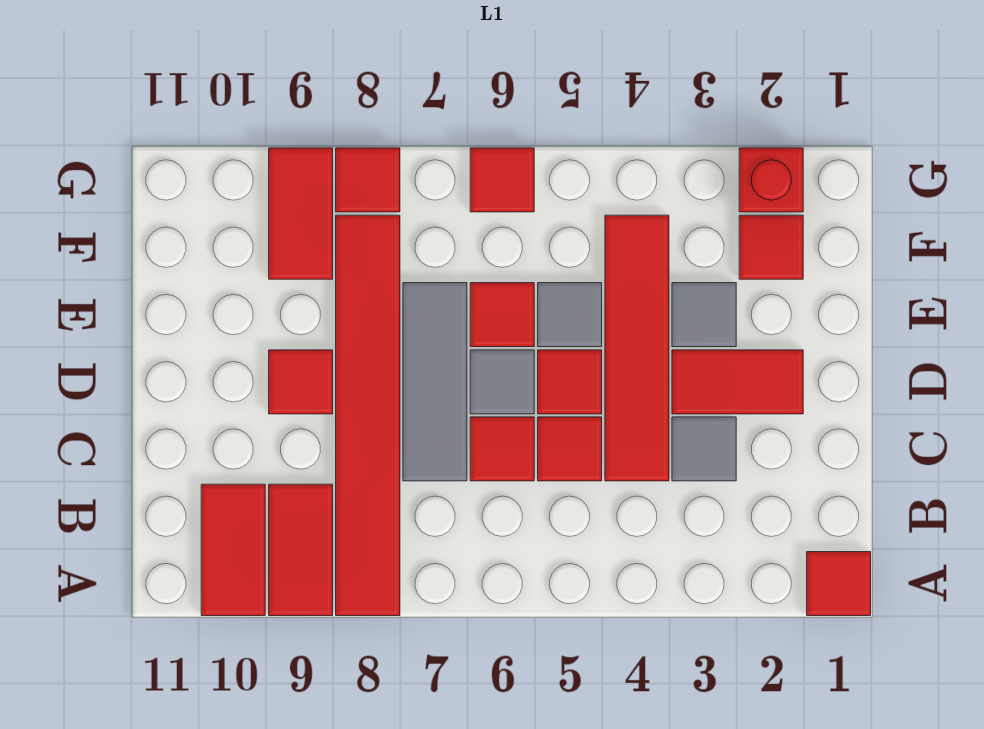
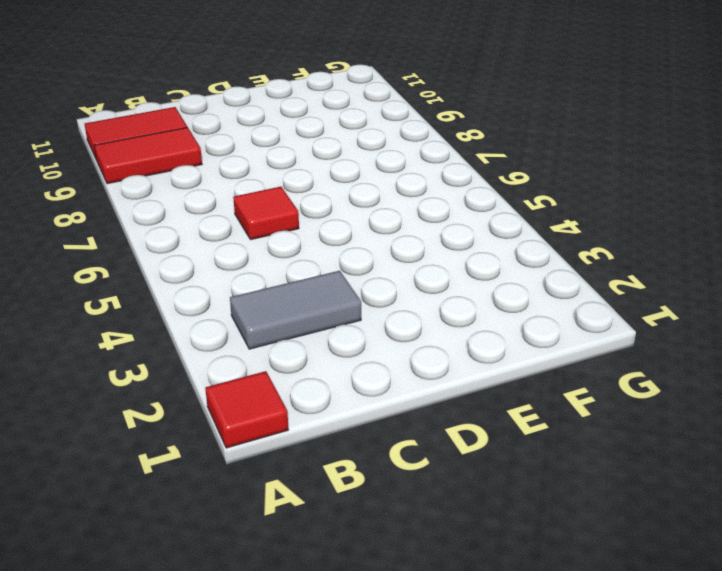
grey 1x2 tile [230,271,361,349] -> grey 1x1 tile [672,417,736,481]
none -> red 1x6 tile [336,215,400,616]
none -> red 1x4 tile [605,215,669,481]
none -> red 1x1 tile [538,417,602,481]

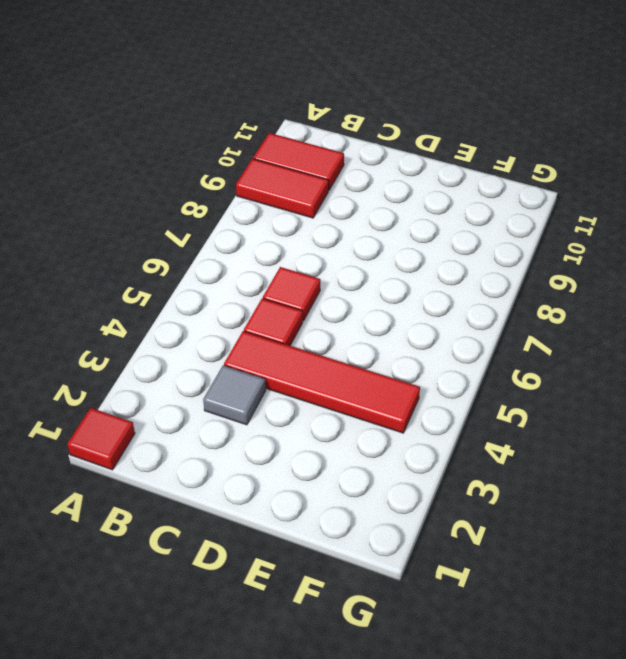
none -> red 1x6 tile [336,215,400,616]
none -> grey 1x3 tile [403,283,467,481]
none -> red 1x2 tile [672,350,803,414]

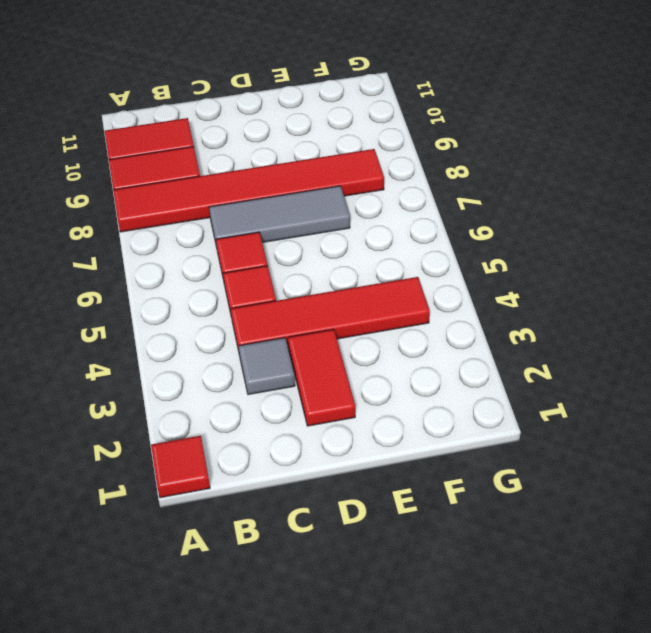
none -> red 1x1 tile [538,350,602,414]
none -> grey 1x1 tile [470,350,534,414]
none -> red 1x1 tile [269,350,333,414]

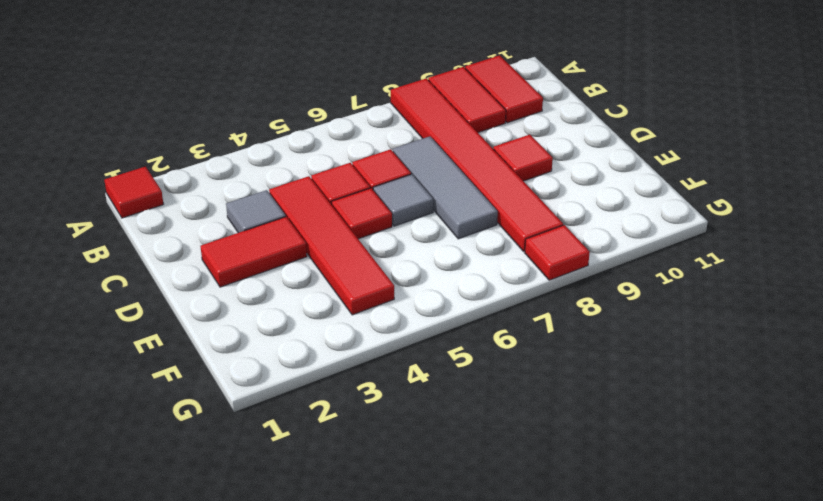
none -> grey 1x1 tile [672,283,736,347]
none -> grey 1x1 tile [538,283,602,347]
none -> red 1x1 tile [470,283,534,347]

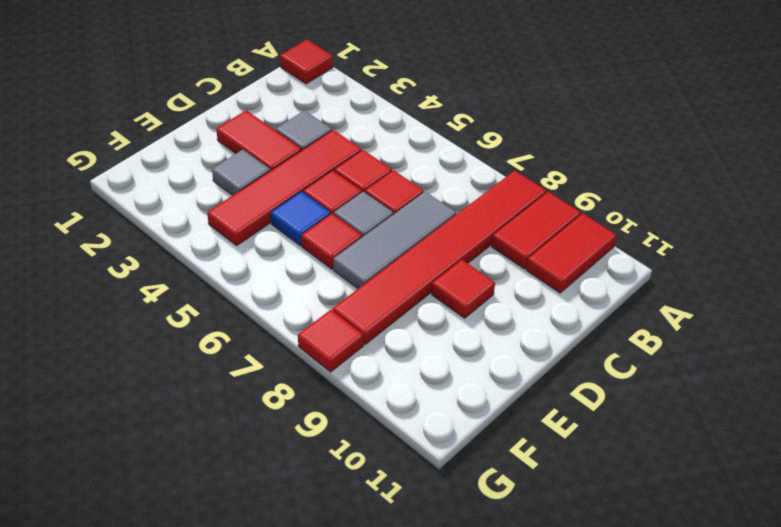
blue 1x1 tile [271,191,331,246] -> grey 1x1 tile [538,283,602,347]
none -> red 1x1 tile [739,215,803,279]
none -> red 1x2 tile [269,148,333,279]
none -> red 1x1 brick [739,148,803,212]

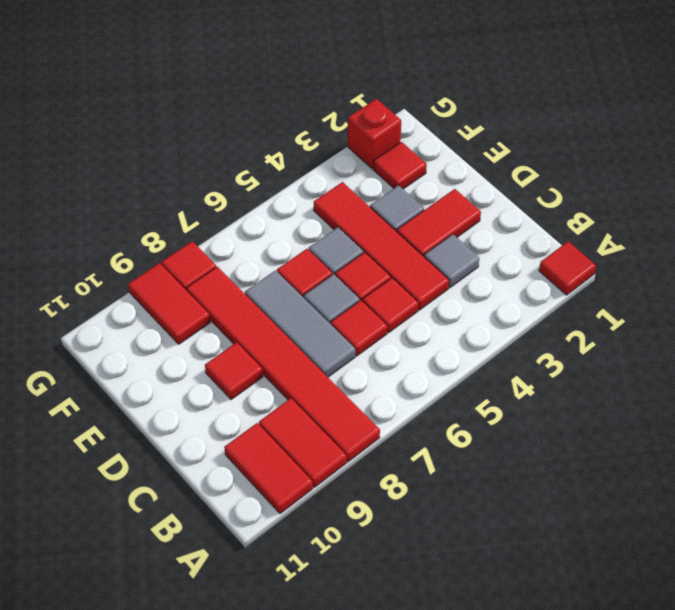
none -> red 1x1 tile [470,148,534,212]

